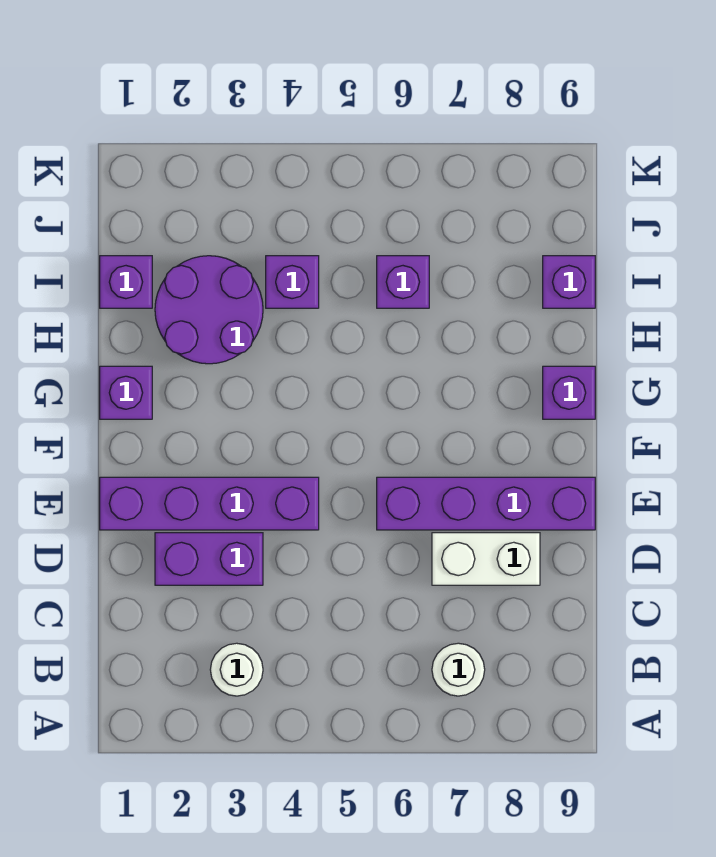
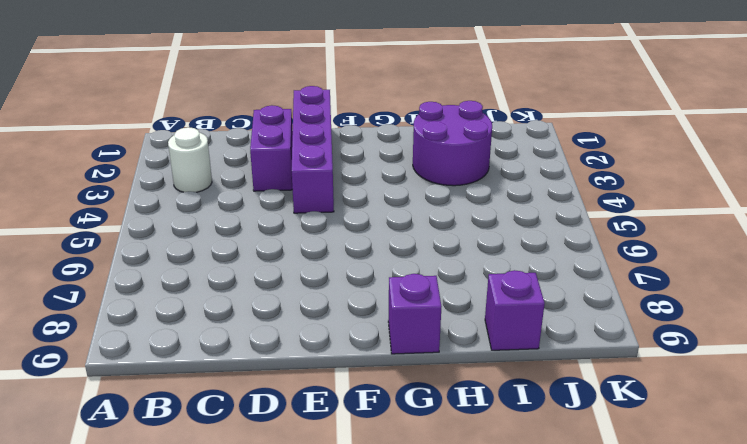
none -> white 1x1 round brick [432,643,485,696]
none -> white 1x2 brick [432,533,540,585]
none -> purple 1x4 brick [377,477,595,530]

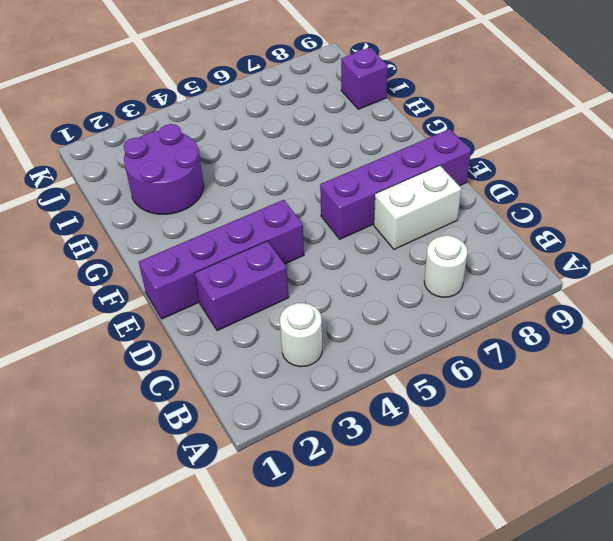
none -> purple 1x1 brick [100,366,152,419]
none -> purple 1x1 brick [543,366,595,419]
none -> purple 1x1 brick [100,256,152,308]

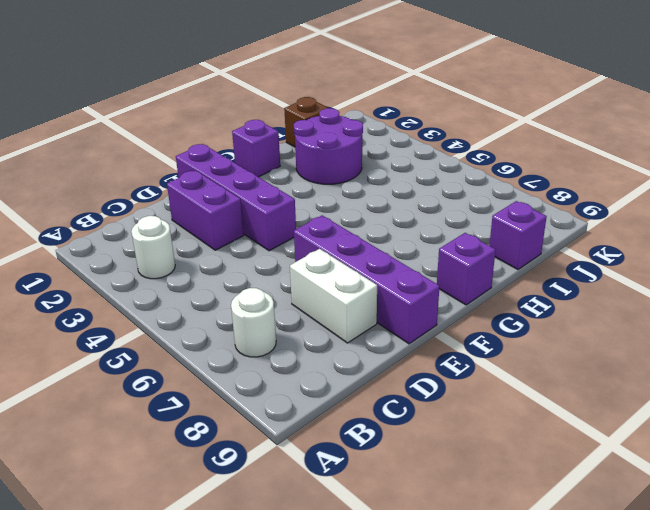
brown 1x1 brick [284,97,328,147] -> purple 1x1 brick [100,256,152,308]
none -> purple 1x1 brick [266,256,319,308]
none -> purple 1x1 brick [377,256,429,308]

